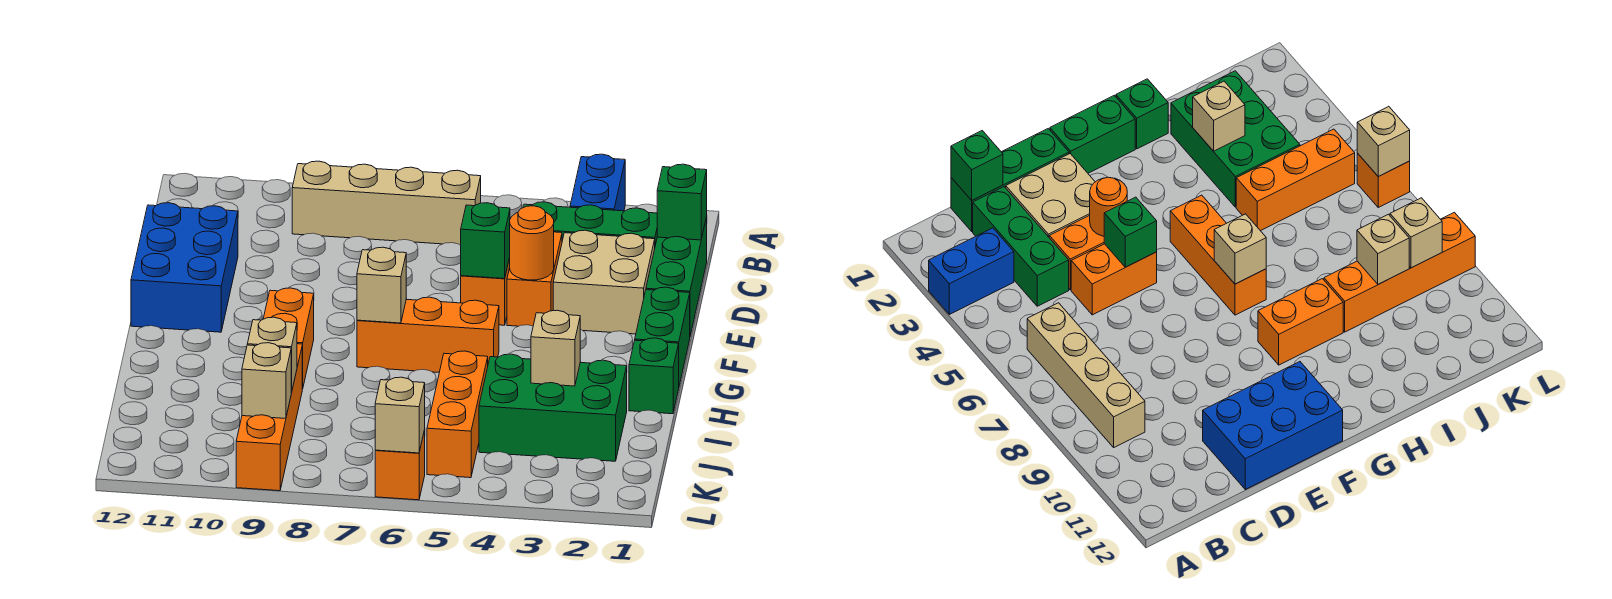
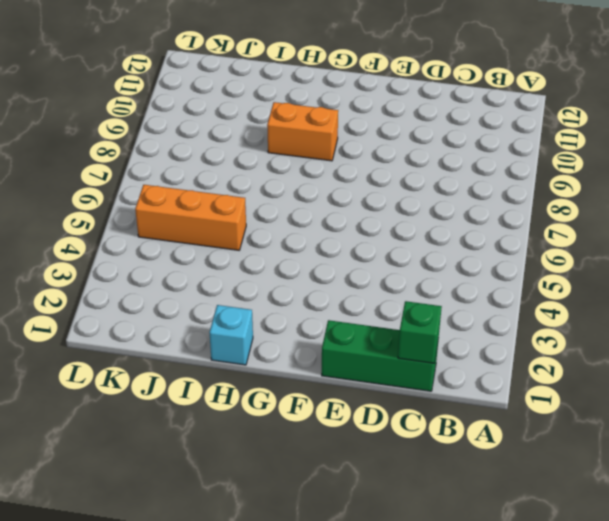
cyan 1x1 brick [209,305,253,365] -> green 1x1 brick [629,338,679,414]
none -> blue 1x2 brick [570,154,625,211]
none -> tan 1x4 brick [292,161,481,245]
none -> green 1x3 brick [523,202,657,245]

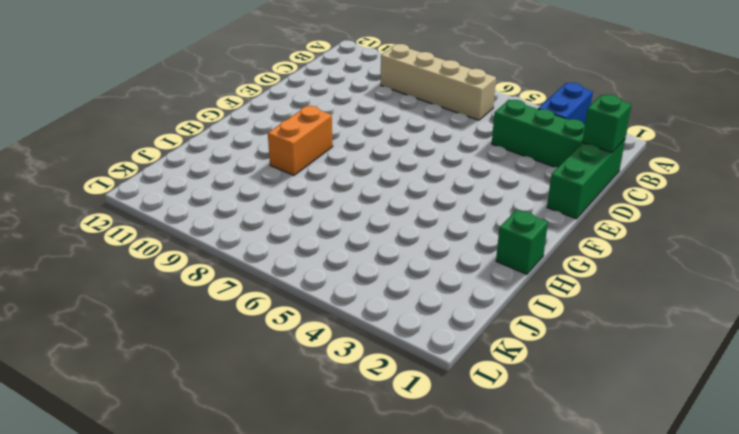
none -> tan 2x2 brick [553,230,655,334]
none -> orange 1x2 brick [507,232,562,326]
none -> orange 1x2 brick [461,258,510,325]

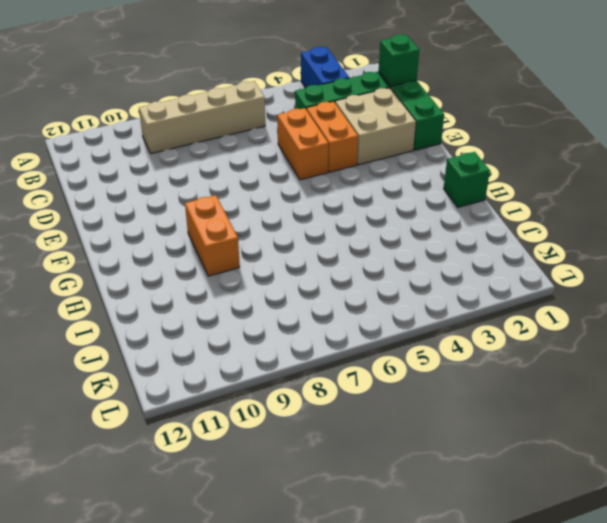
none -> blue 2x3 brick [131,203,238,332]
none -> green 1x2 brick [635,287,690,385]
none -> orange 1x3 brick [357,297,499,372]

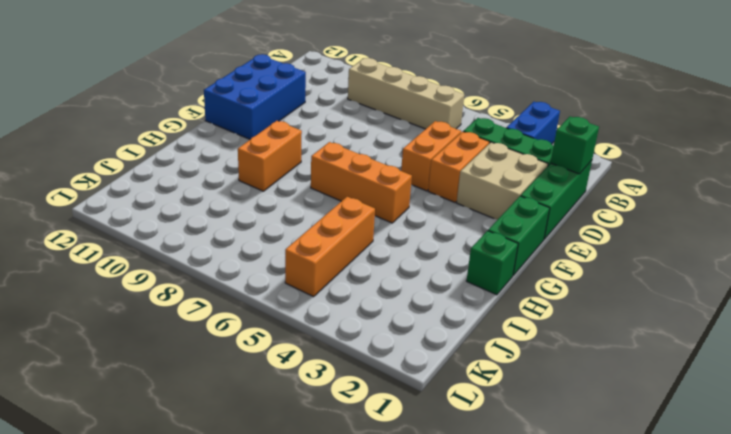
none -> green 2x3 brick [479,354,627,461]
none -> orange 1x4 brick [236,344,302,491]
none -> orange 1x1 brick [375,430,425,500]

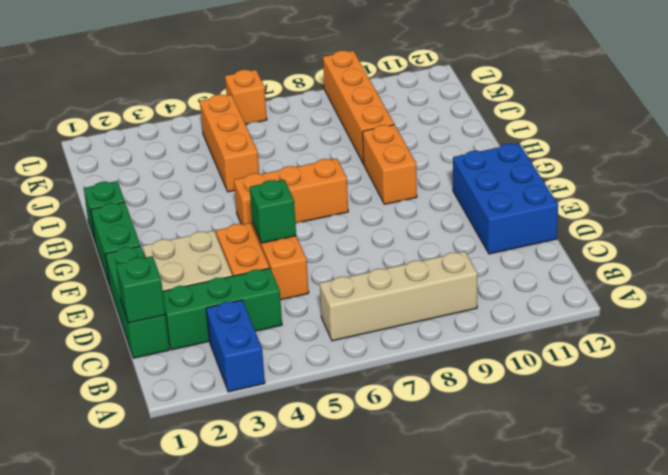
none -> green 2x3 brick [479,354,627,461]
none -> orange 1x1 round brick [510,206,554,280]
none -> tan 1x1 brick [357,247,406,323]

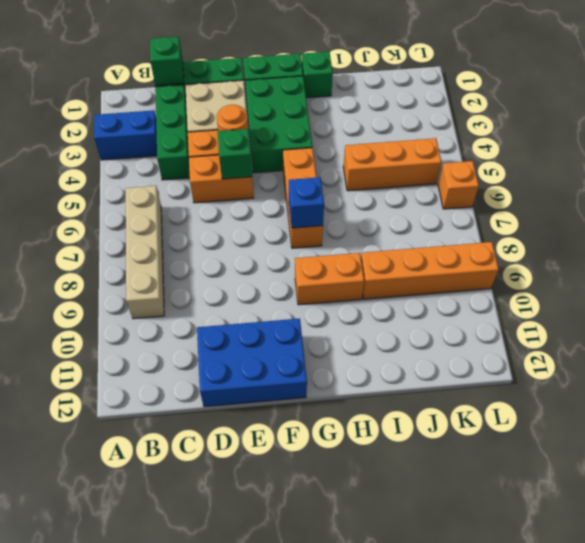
green 2x3 brick [245,76,312,173] -> green 2x3 brick moved to [479,354,627,461]
blue 1x1 brick [289,177,324,228] -> tan 1x1 brick [357,247,406,323]
none -> tan 1x1 brick [531,310,580,386]
none -> tan 1x1 brick [247,317,297,393]
none -> tan 1x1 brick [242,343,291,418]

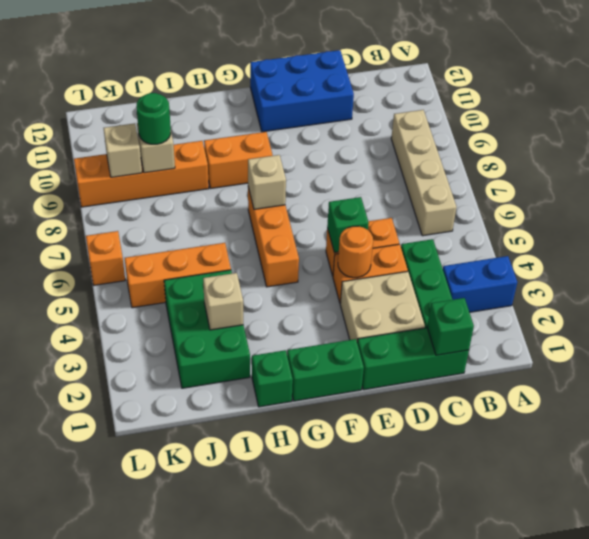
green 1x1 round brick [136,93,171,144] -> none
none -> tan 1x1 brick [375,377,425,453]

